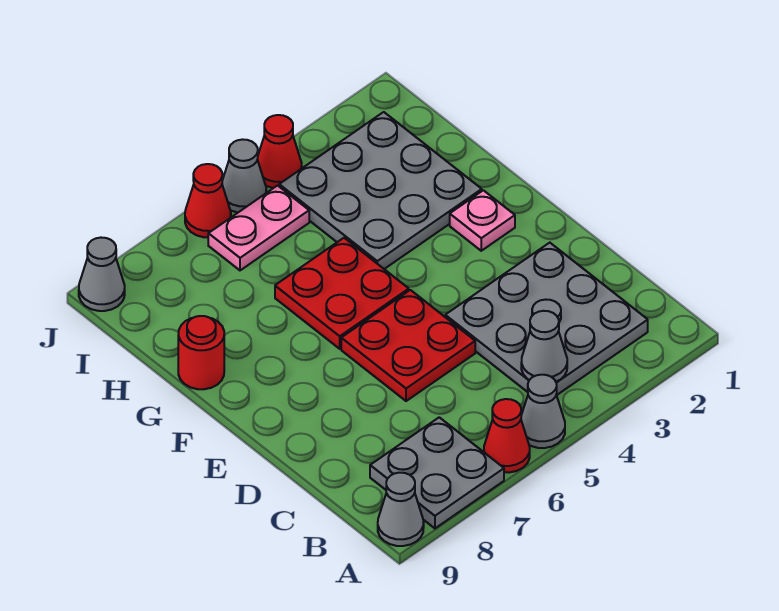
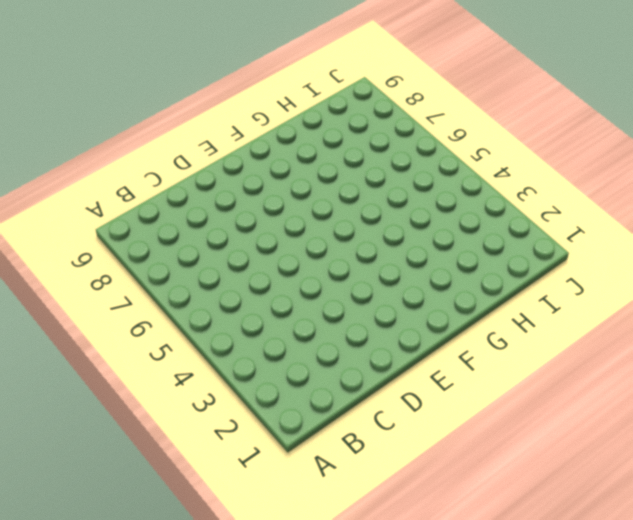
none -> grey 1x1 cone [521,375,565,448]
none -> red 1x1 cone [484,399,530,473]
none -> grey 2x2 plate [370,417,504,528]

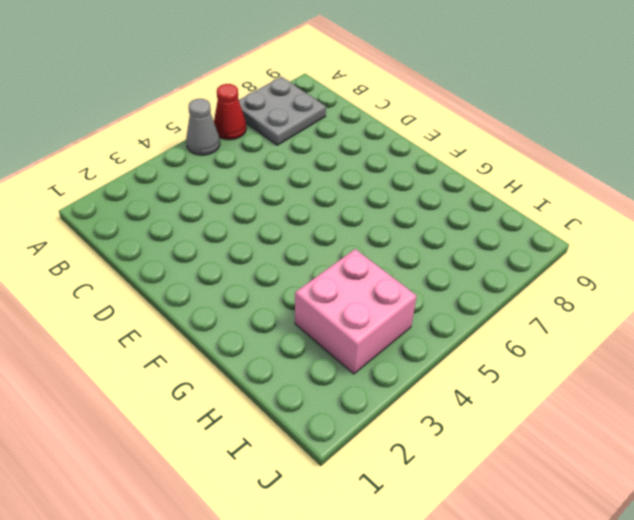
pink 2x2 brick [295,249,417,374] -> grey 3x3 plate [279,112,482,269]
none -> grey 1x1 cone [378,473,424,546]
none -> grey 3x3 plate [445,243,648,395]
none -> red 2x2 plate [341,290,475,401]

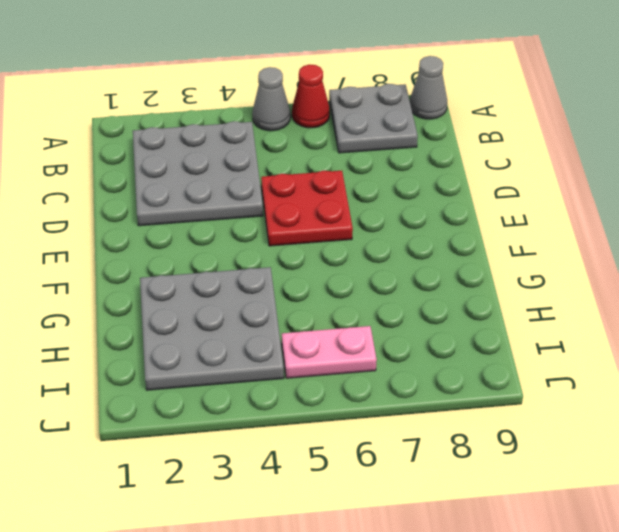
none -> pink 1x1 plate [450,190,515,251]
none -> red 2x2 plate [275,238,409,349]
none -> red 1x1 round brick [178,316,224,389]

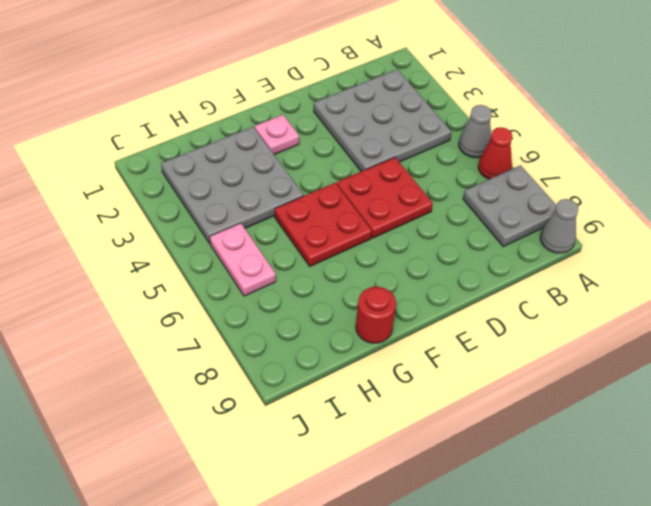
none -> red 1x1 cone [257,115,302,188]
none -> grey 1x1 cone [222,139,266,212]
none -> red 1x1 cone [185,164,231,237]

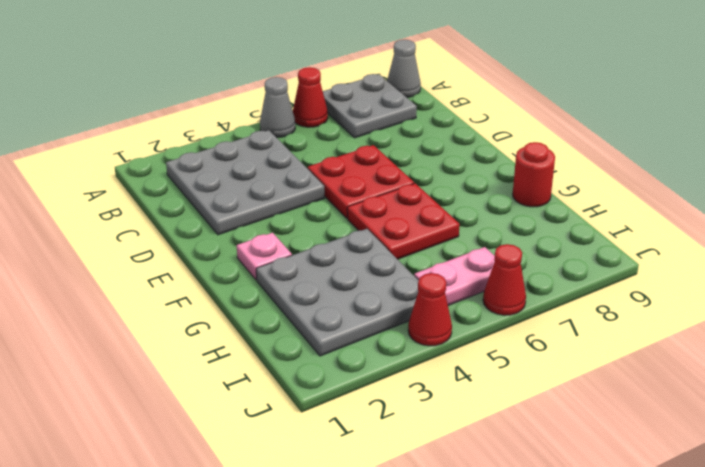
none -> grey 1x1 cone [222,139,266,212]
none -> grey 1x1 cone [79,238,125,311]
none -> grey 1x1 cone [521,311,567,382]

